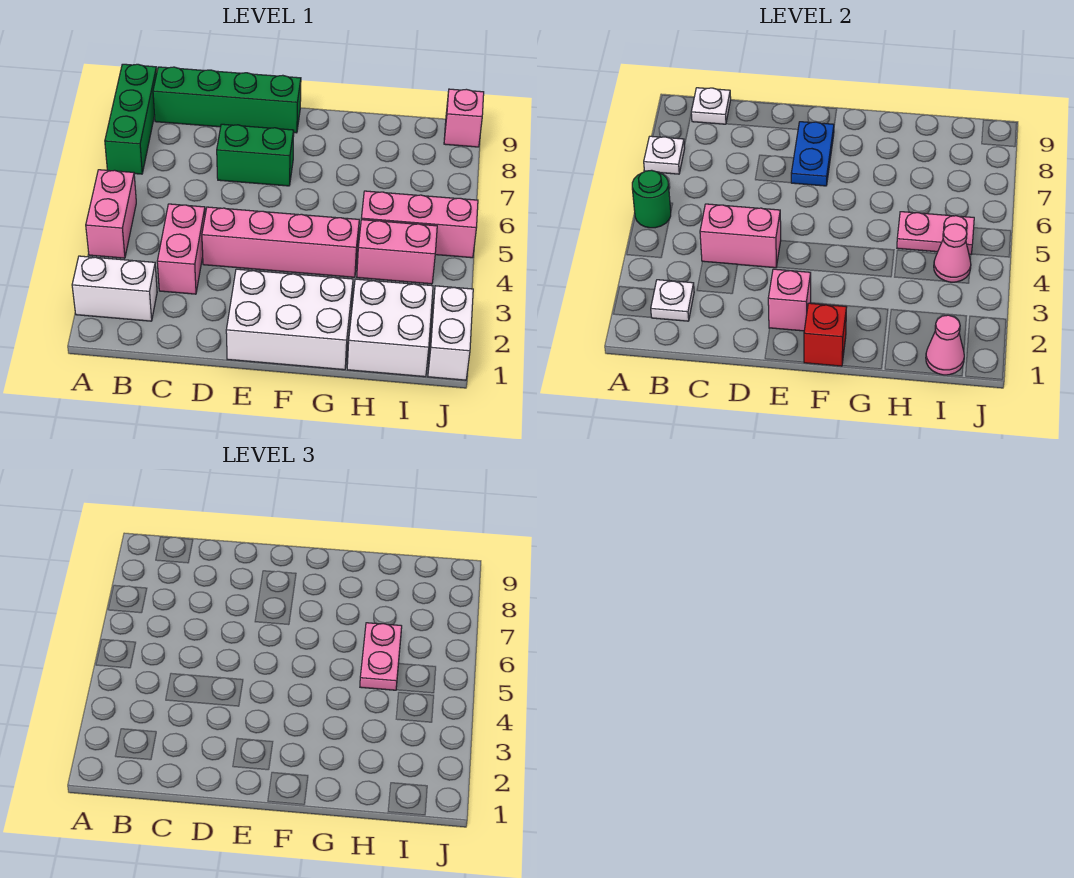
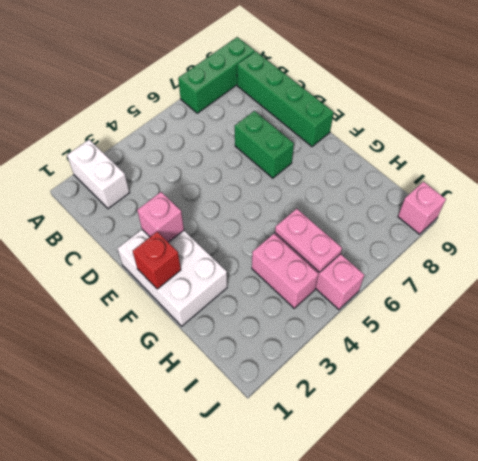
none -> pink 1x2 brick [86,170,136,258]
none -> pink 1x2 brick [157,204,205,294]
none -> pink 1x4 brick [202,207,359,277]

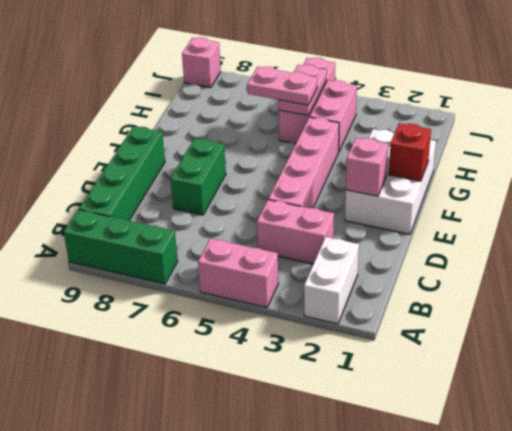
none -> white 2x2 brick [347,279,433,377]
none -> white 1x2 brick [428,286,473,380]
none -> green 1x1 round brick [632,170,671,228]

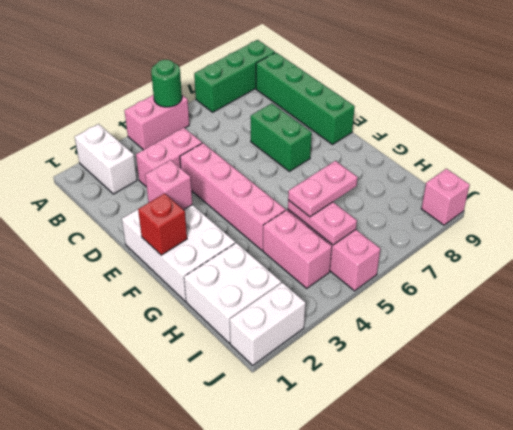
none -> white 1x1 plate [644,136,685,174]
none -> white 1x1 plate [651,280,694,321]
none -> white 1x1 plate [691,88,731,124]

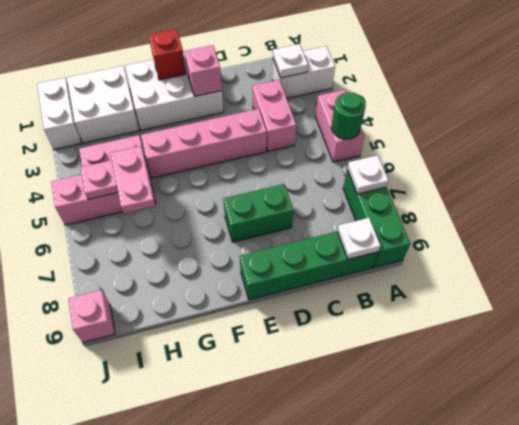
none -> pink 1x2 brick [700,204,781,268]
none -> blue 1x2 plate [791,122,834,186]
none -> pink 1x1 cone [926,315,964,375]

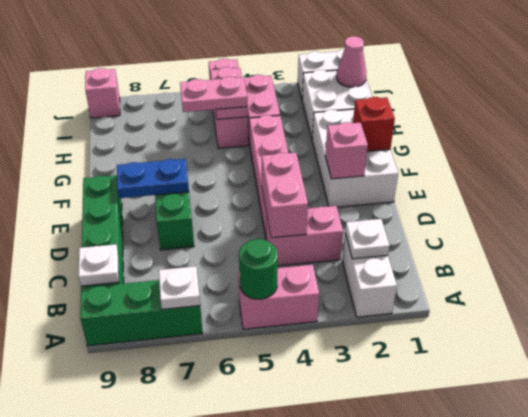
none -> pink 1x1 cone [934,224,971,282]

